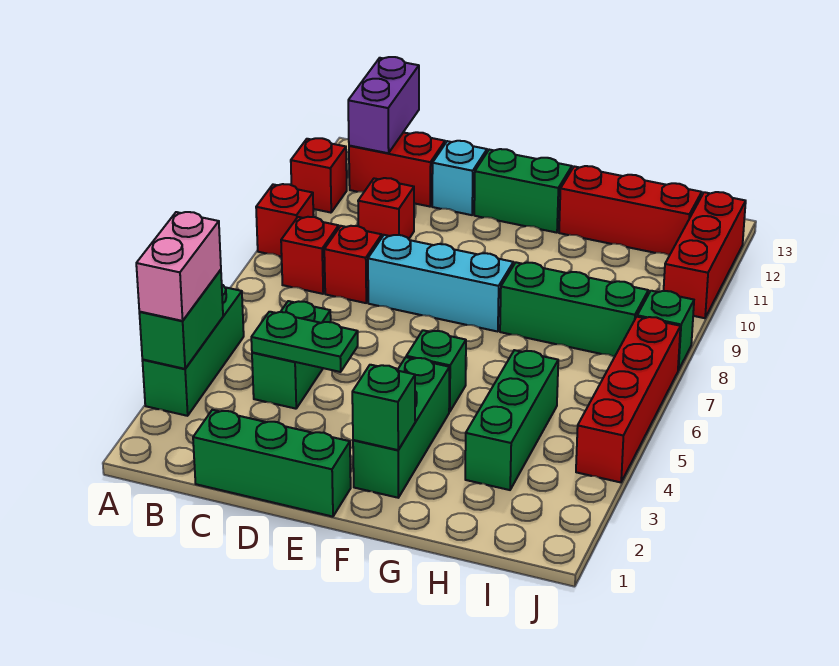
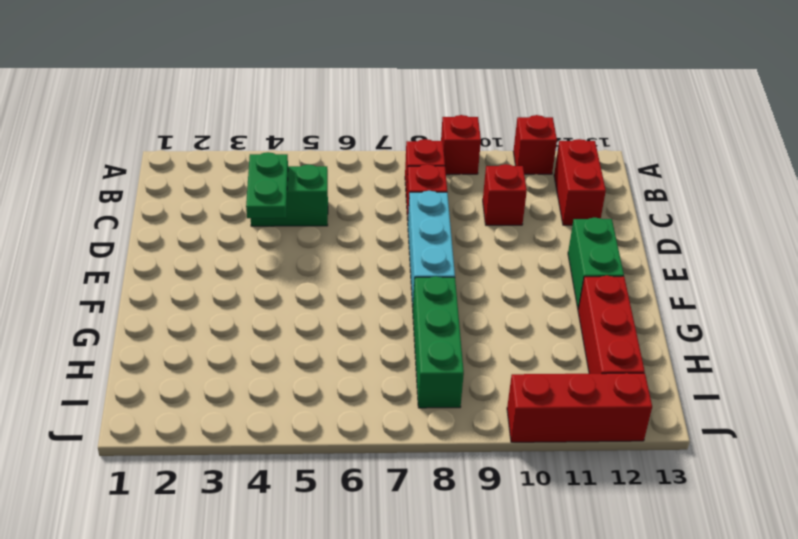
none -> green 1x3 brick [142,285,244,416]
none -> green 1x3 brick [193,410,351,517]
none -> cyan 1x1 brick [432,141,487,215]

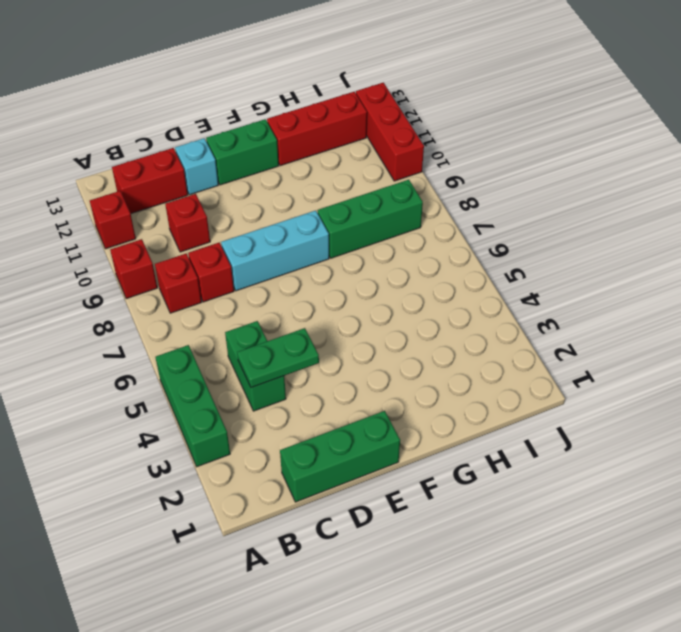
none -> green 1x3 brick [353,357,449,498]
none -> green 1x1 brick [406,330,466,412]
none -> green 1x3 brick [465,350,558,490]

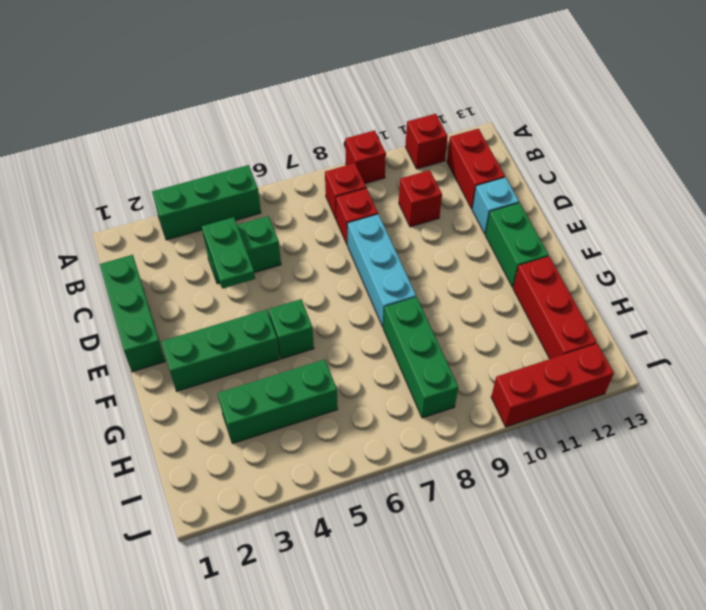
none -> red 1x4 brick [576,317,681,482]
none -> green 1x1 brick [637,291,694,370]
none -> green 1x2 brick [139,270,223,369]

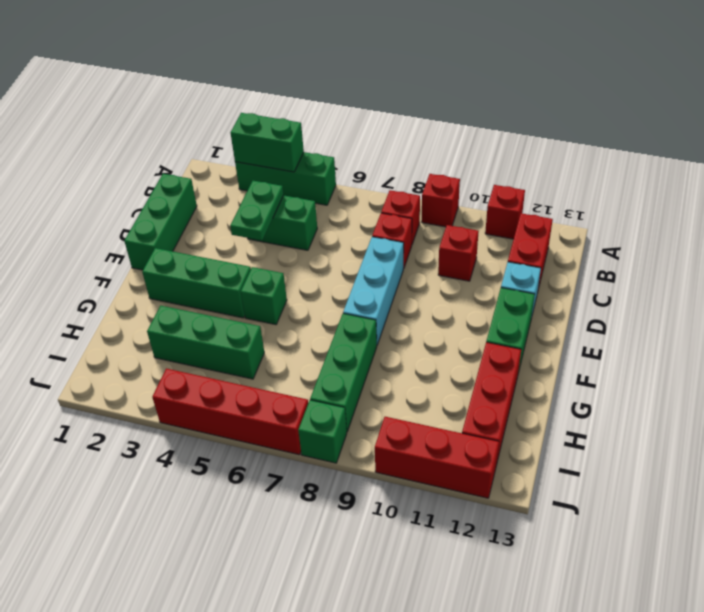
none -> purple 1x2 brick [348,57,419,153]
none -> green 1x1 brick [352,365,415,450]
none -> pink 1x2 brick [136,212,221,321]

